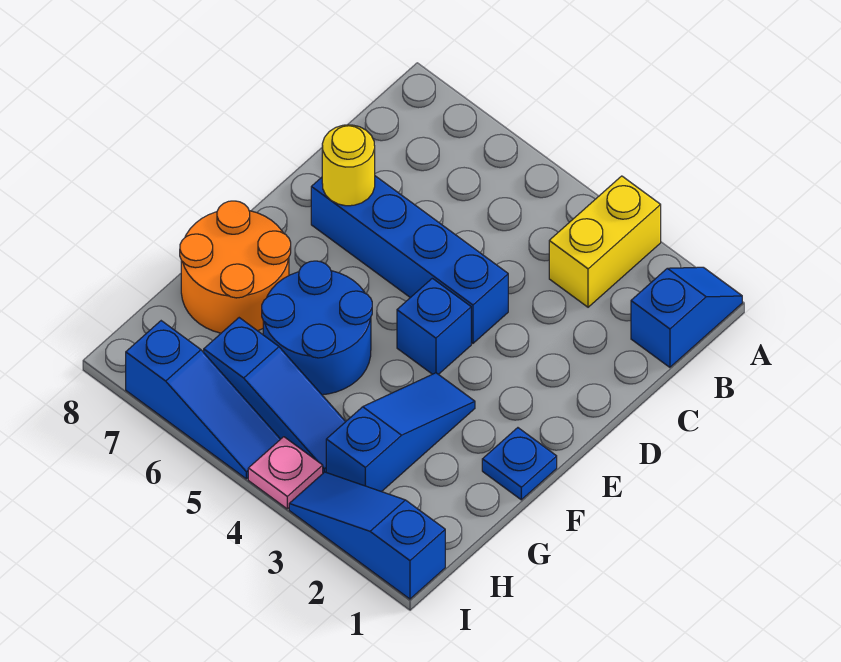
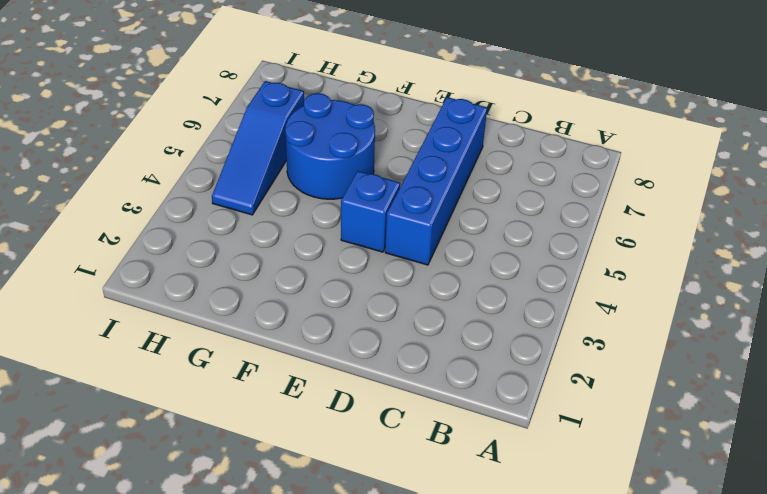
none -> blue 1x2 slope [631,267,742,367]
none -> yellow 1x2 brick [549,176,661,307]
none -> blue 1x1 plate [482,428,557,500]

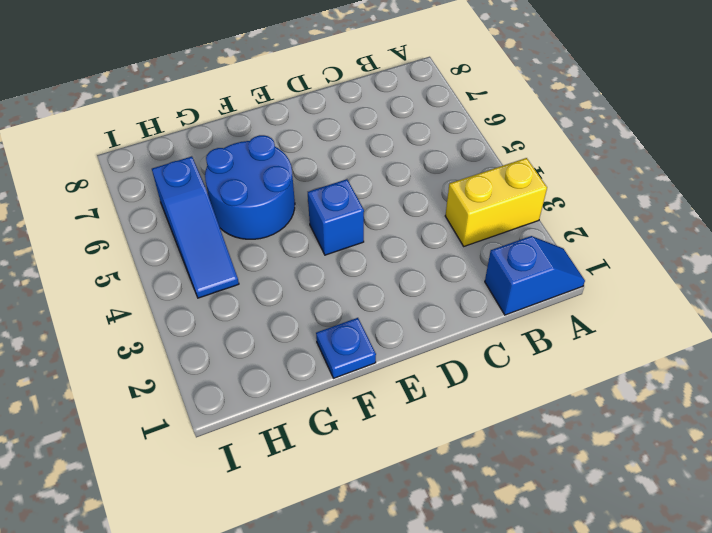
none -> blue 1x4 brick [311,176,508,343]
none -> blue 1x3 slope [326,373,475,492]
none -> orange 2x2 round brick [180,201,291,333]

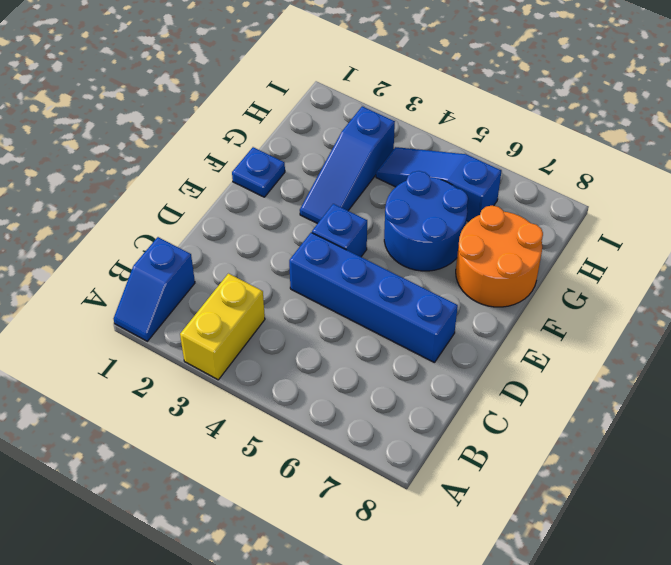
none -> blue 1x3 slope [289,472,445,599]
none -> pink 1x1 plate [248,437,323,509]
none -> blue 1x3 slope [126,321,280,479]

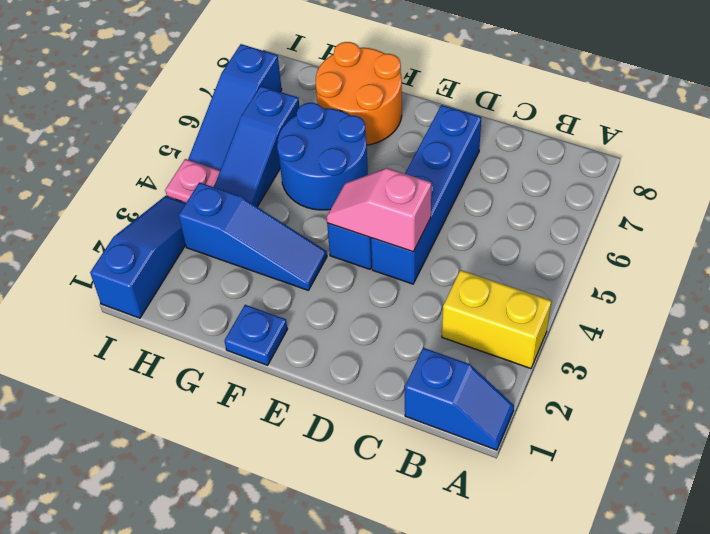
pink 1x2 slope [327,168,431,252] -> none
none -> yellow 1x1 round brick [322,125,375,206]

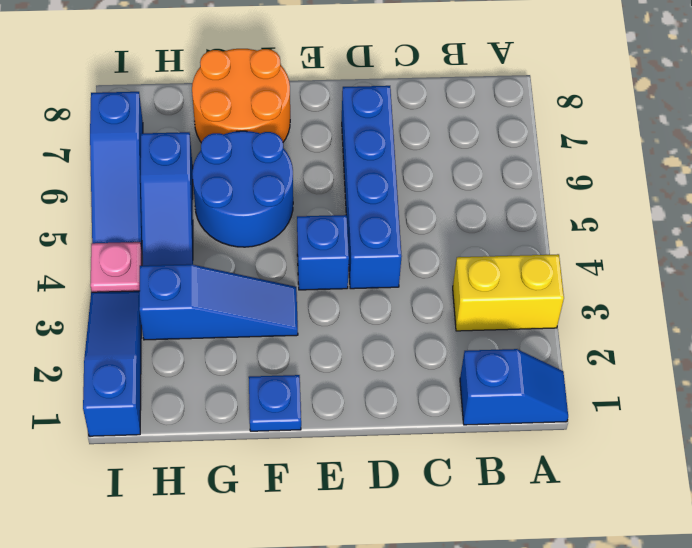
none -> yellow 1x1 round brick [322,125,375,206]

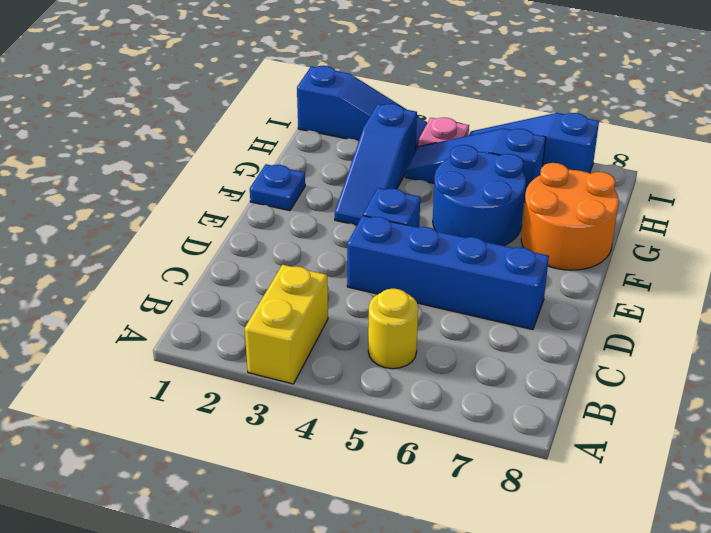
yellow 1x1 round brick [368,289,418,369] -> yellow 1x1 round brick moved to [322,125,375,206]
none -> blue 1x2 slope [631,267,742,367]

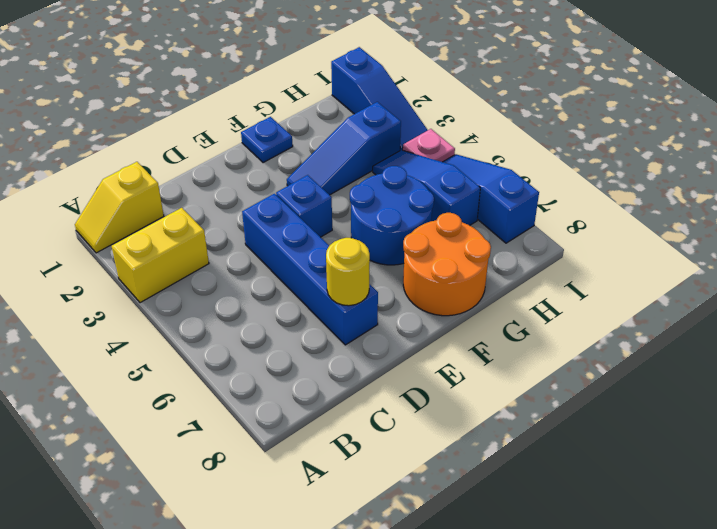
yellow 1x2 slope [75,162,164,253] -> blue 1x2 slope [631,267,742,367]

